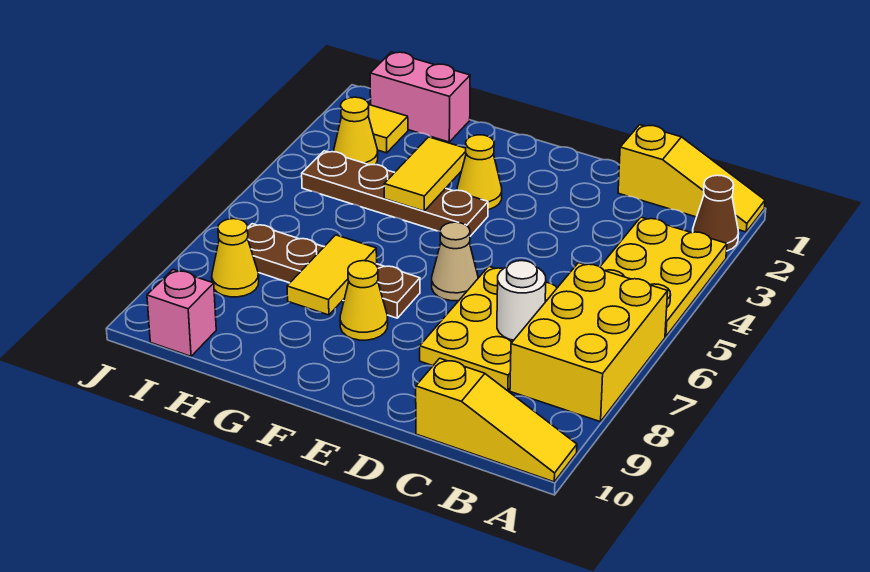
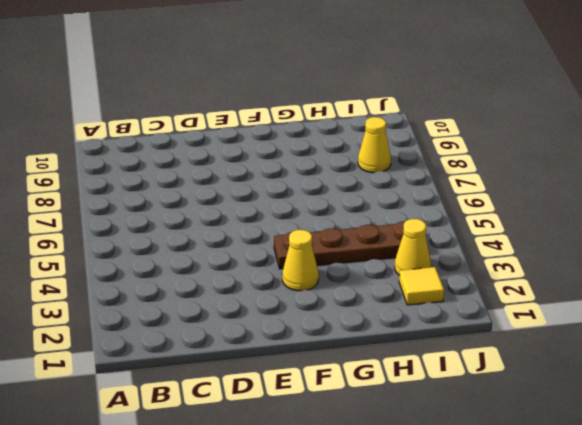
none -> yellow 1x3 slope [618,125,765,232]
none -> brown 1x1 cone [693,175,739,251]
none -> yellow 2x3 plate [600,217,727,337]

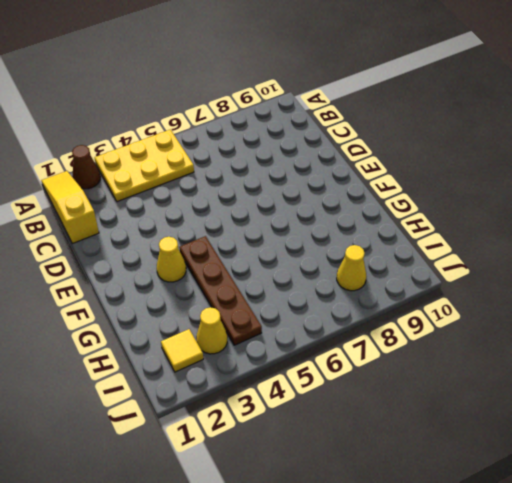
none -> yellow 2x3 brick [510,263,668,422]
none -> yellow 1x3 slope [416,358,577,482]
none -> yellow 2x3 plate [420,267,557,391]

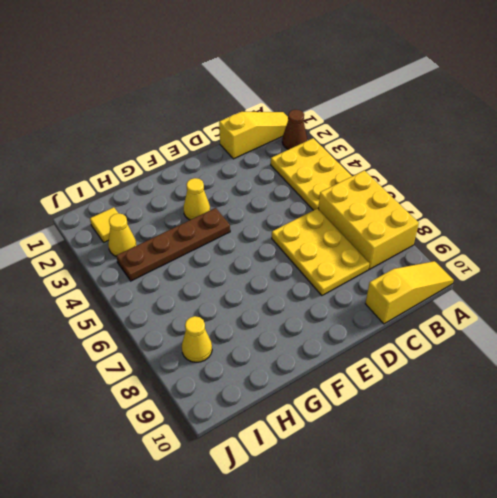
none -> tan 1x1 cone [432,222,478,301]
none -> brown 1x4 plate [248,224,420,318]
none -> yellow 1x1 cone [340,261,388,340]

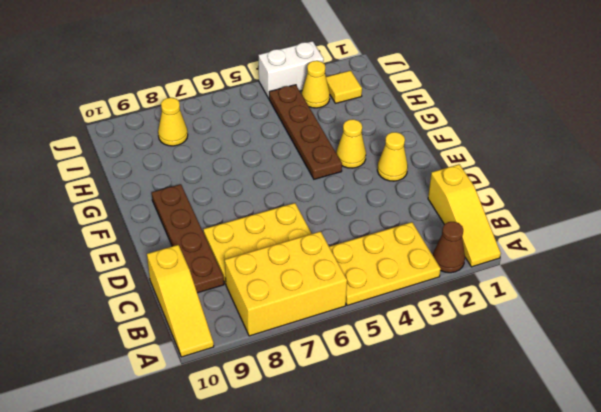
brown 1x4 plate [152,184,224,293] -> brown 1x4 plate moved to [248,224,420,318]
yellow 1x1 cone [377,132,408,181] -> yellow 1x1 cone moved to [340,261,388,340]
white 1x2 brick [258,41,324,99] -> none
none -> tan 1x1 cone [432,222,478,301]
none -> pink 1x2 brick [370,52,470,142]
none -> pink 1x1 brick [147,270,216,356]

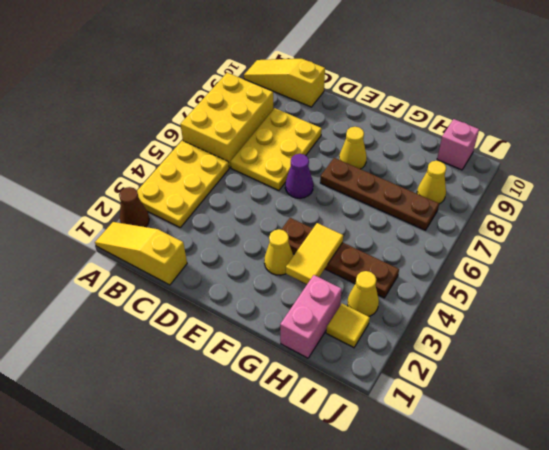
purple 1x1 cone [285,154,313,198] -> tan 1x1 cone [432,222,478,301]
pink 1x2 brick [280,275,342,358] -> pink 1x2 brick turned to [370,52,470,142]
none -> white 1x1 round brick [497,261,546,340]
none -> yellow 1x2 tile [287,235,377,315]

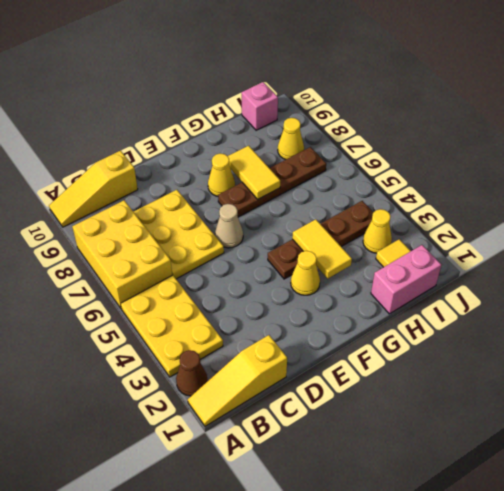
none -> white 1x1 round brick [497,261,546,340]

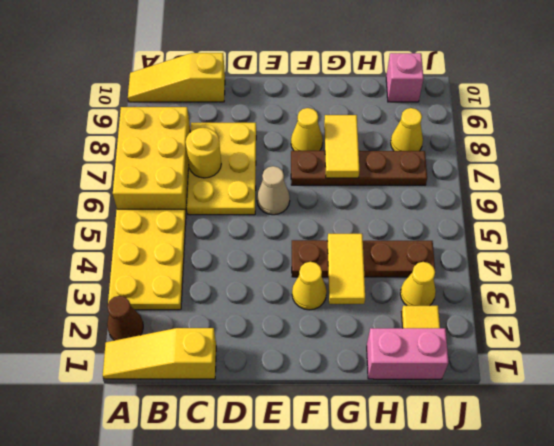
yellow 1x1 round brick [186,128,221,178] -> white 1x1 round brick [497,261,546,340]

